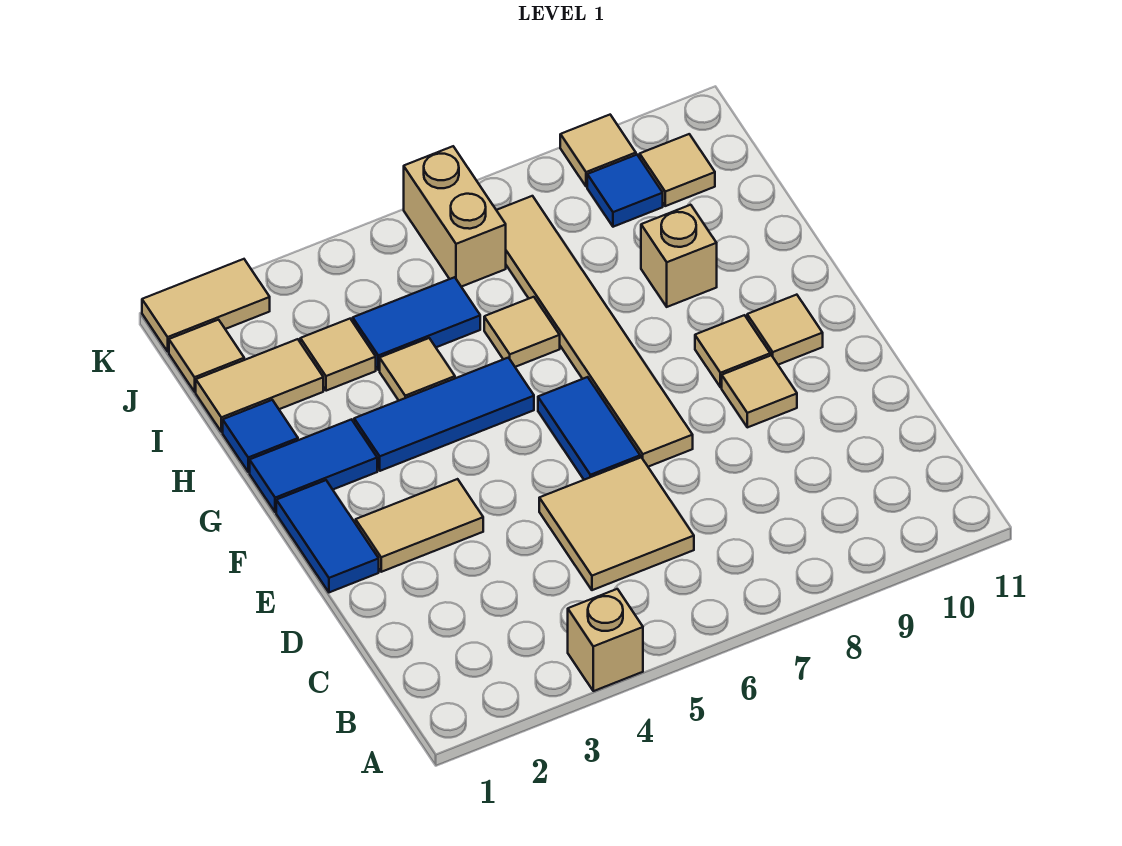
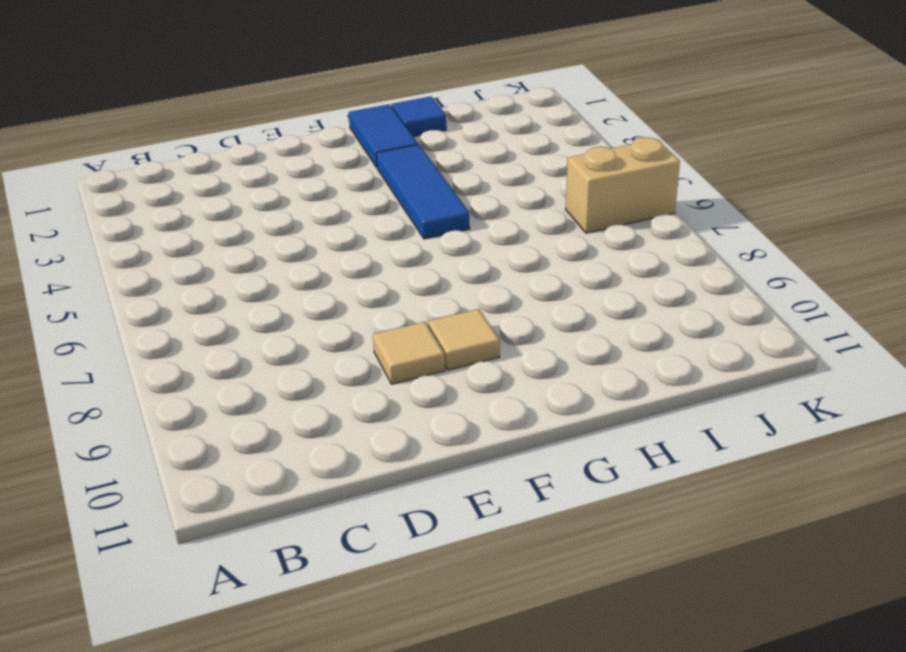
none -> tan 1x1 brick [568,589,643,691]
none -> tan 2x2 tile [539,457,694,590]
none -> blue 1x2 tile [276,480,379,592]

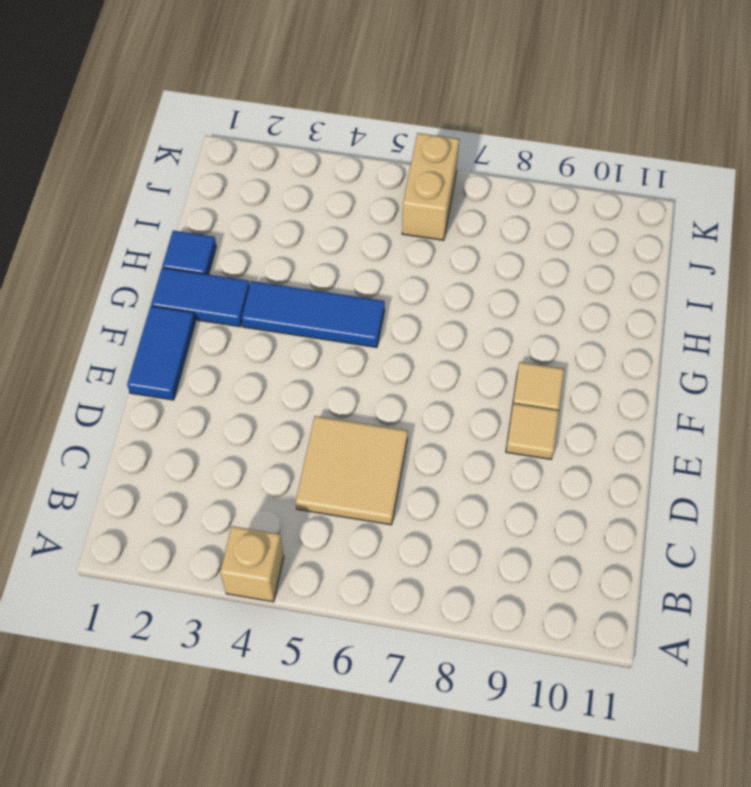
none -> tan 1x2 tile [356,479,483,572]
none -> blue 1x2 tile [538,377,640,480]
none -> tan 1x6 tile [497,196,693,467]

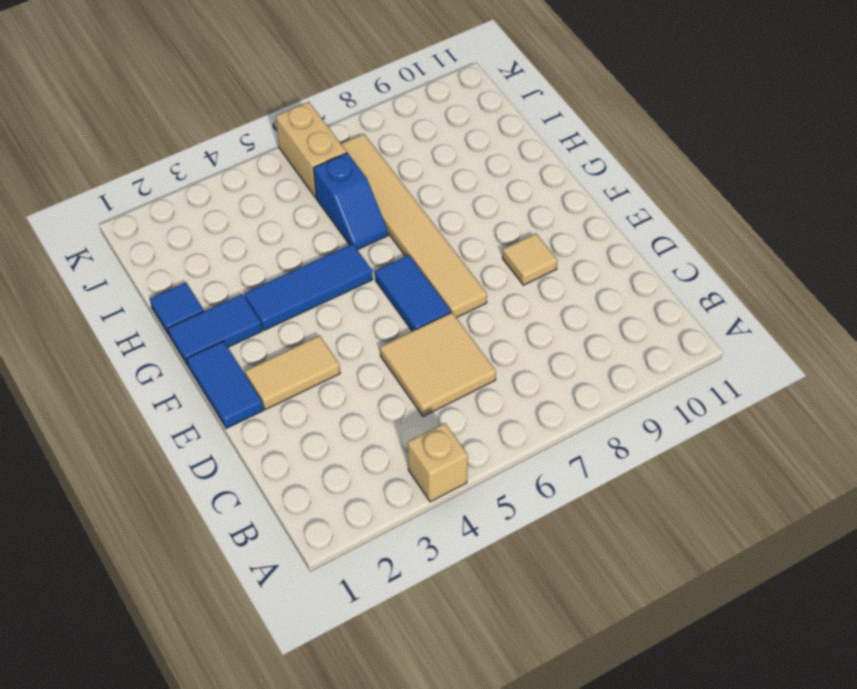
blue 1x2 slope [314,153,388,250] -> tan 1x1 tile [484,297,560,367]
none -> tan 1x1 tile [695,315,770,387]
none -> tan 1x1 tile [747,295,823,365]
none -> tan 1x1 tile [380,338,455,400]

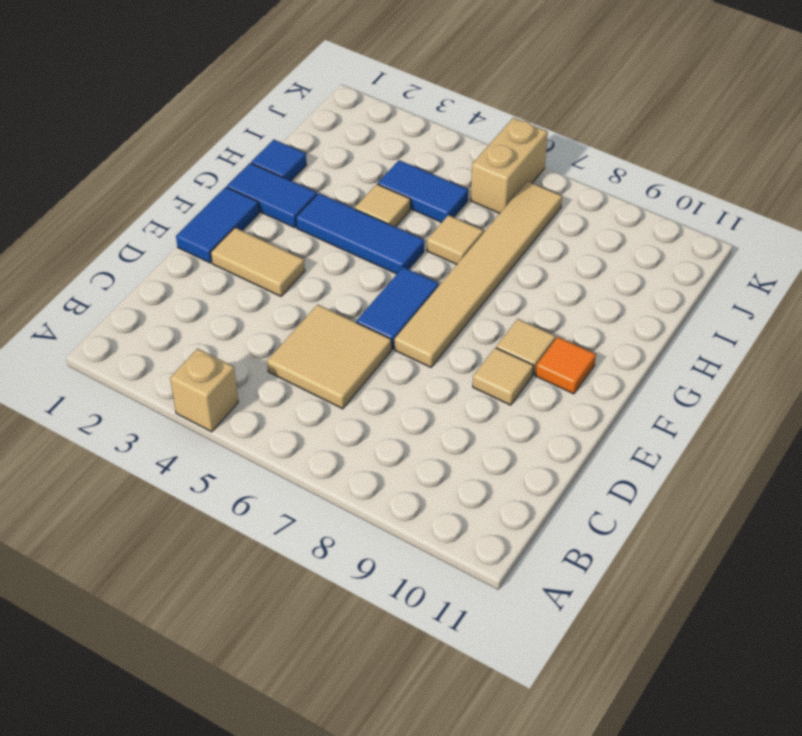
orange 1x1 tile [535,337,596,394] -> tan 1x1 tile [747,295,823,365]
none -> tan 1x1 brick [641,205,717,307]
none -> tan 1x2 tile [196,339,323,432]
none -> tan 1x1 tile [300,319,376,391]

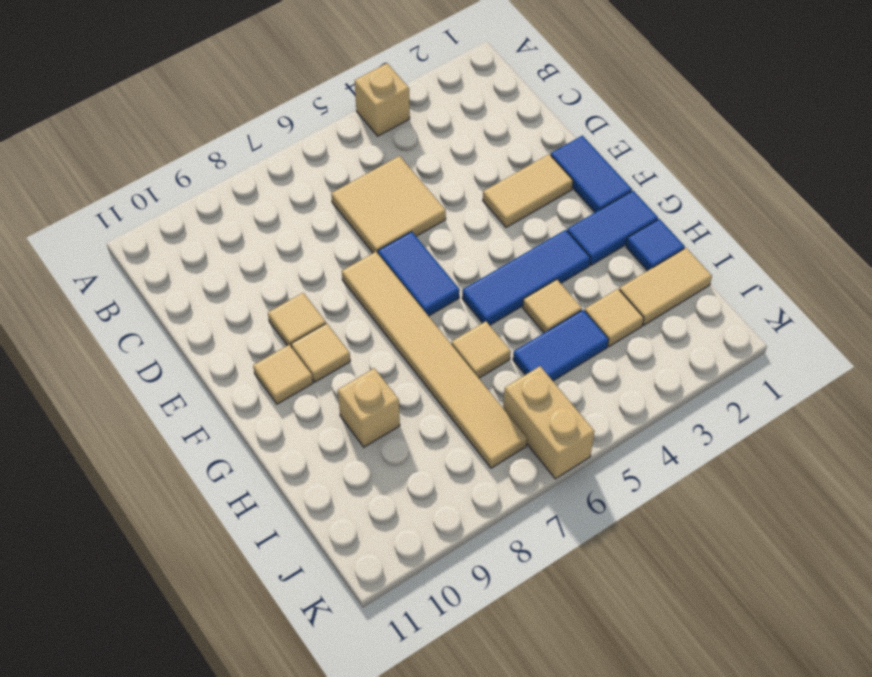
none -> tan 1x1 tile [169,320,244,392]
none -> blue 1x1 tile [587,155,663,227]
none -> tan 1x1 tile [640,134,715,206]

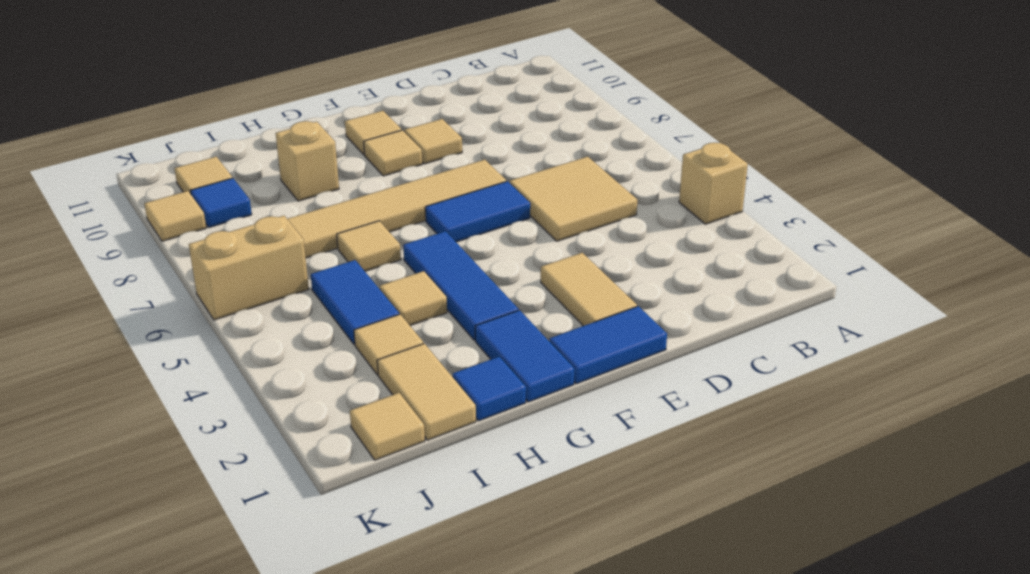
none -> tan 1x2 tile [142,259,270,351]

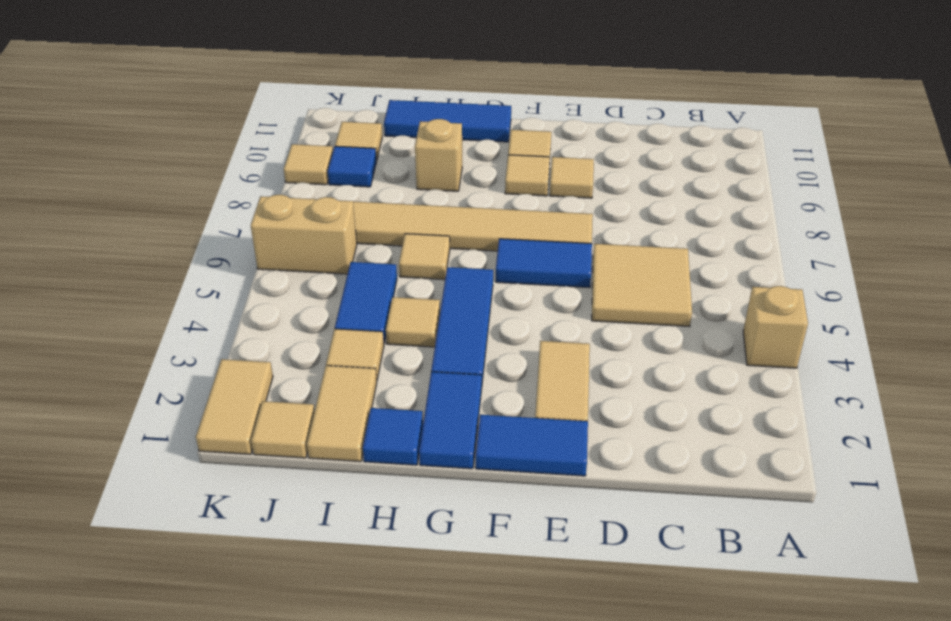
blue 1x3 tile [384,100,511,142] -> none

